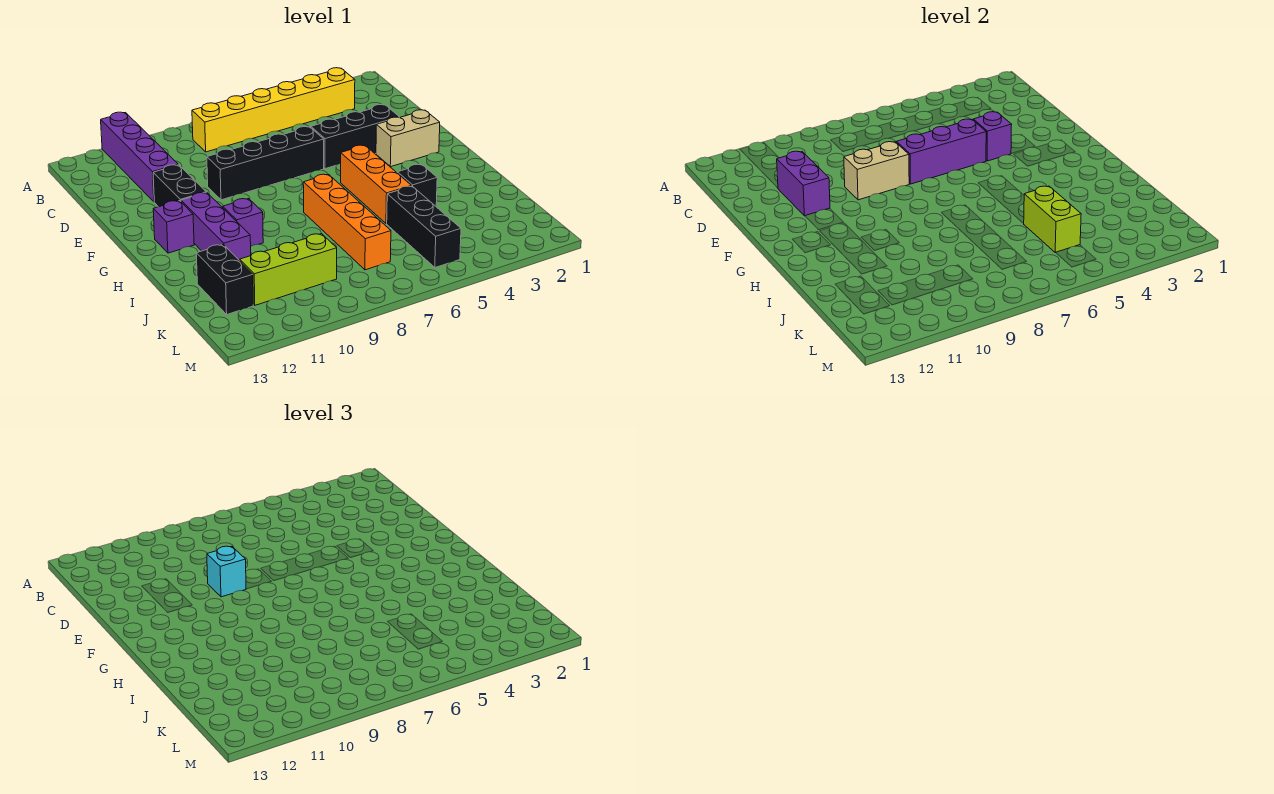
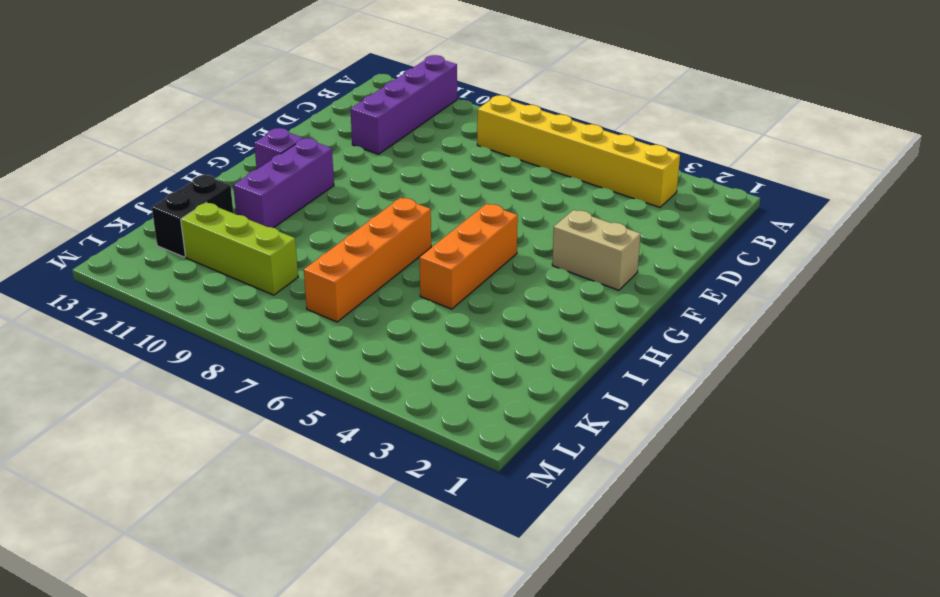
none -> black 1x3 brick [311,105,400,169]
none -> black 1x4 brick [207,127,324,200]
none -> black 1x2 brick [153,165,206,207]

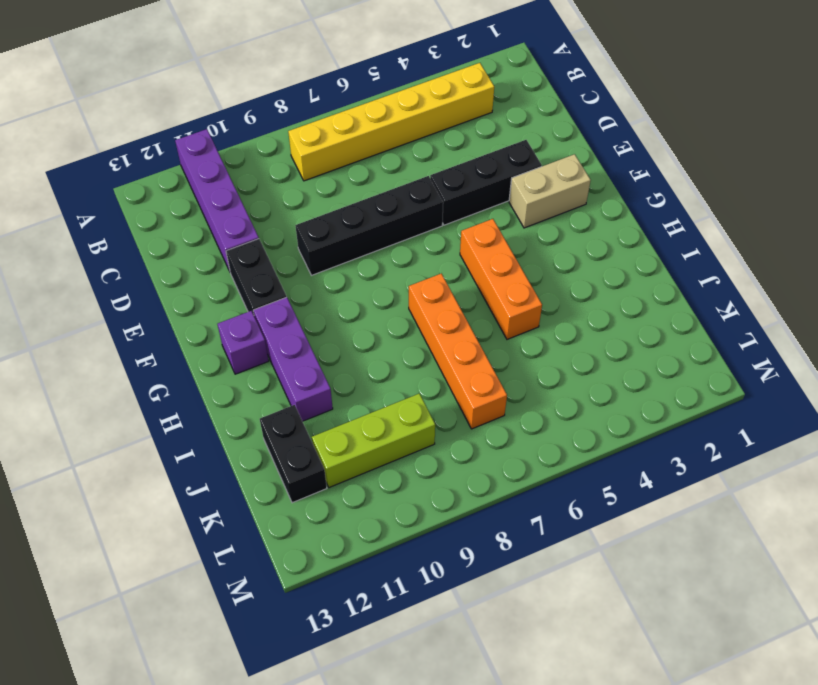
none -> purple 1x1 brick [223,199,263,246]
none -> black 1x1 brick [397,164,437,206]
none -> black 1x3 brick [387,186,461,267]

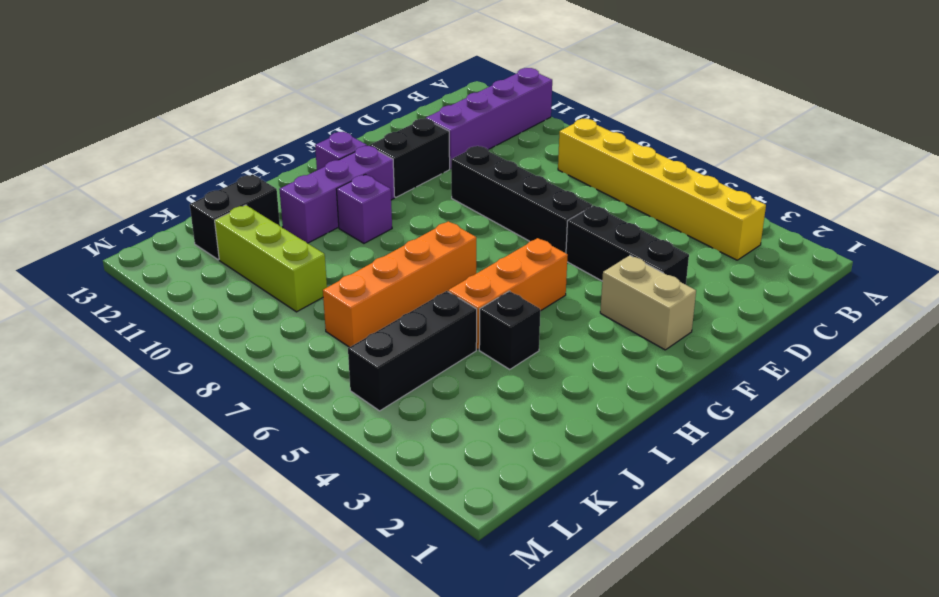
none -> purple 1x2 brick [777,151,830,216]
none -> purple 1x1 brick [973,112,1012,161]
none -> purple 1x3 brick [896,119,986,184]

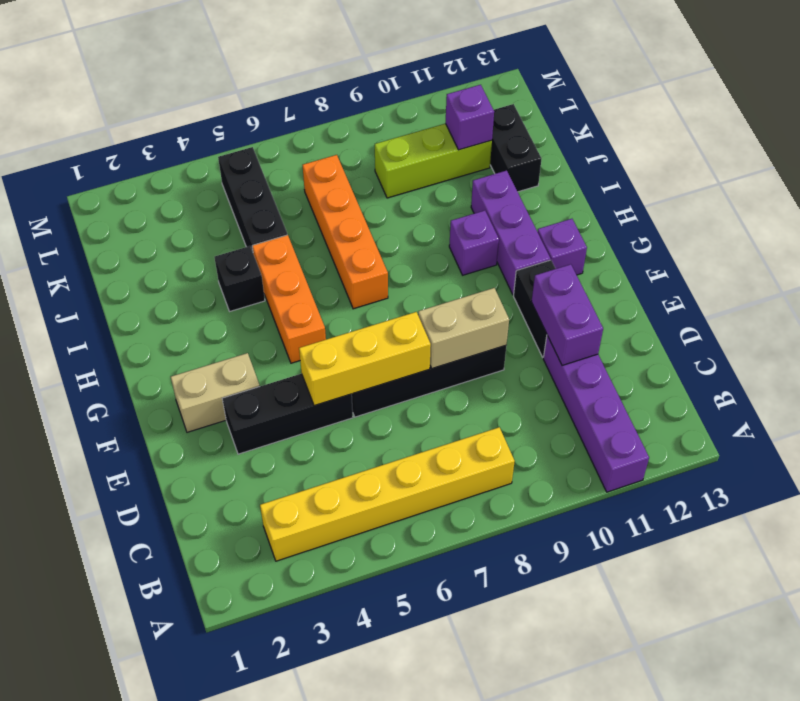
yellow 1x3 brick [299,312,431,406] -> purple 1x3 brick [896,119,986,184]
purple 1x1 brick [446,85,494,150] -> purple 1x1 brick moved to [973,112,1012,161]
none -> lime 1x2 brick [1024,186,1081,253]
none -> cyan 1x1 brick [207,546,246,597]

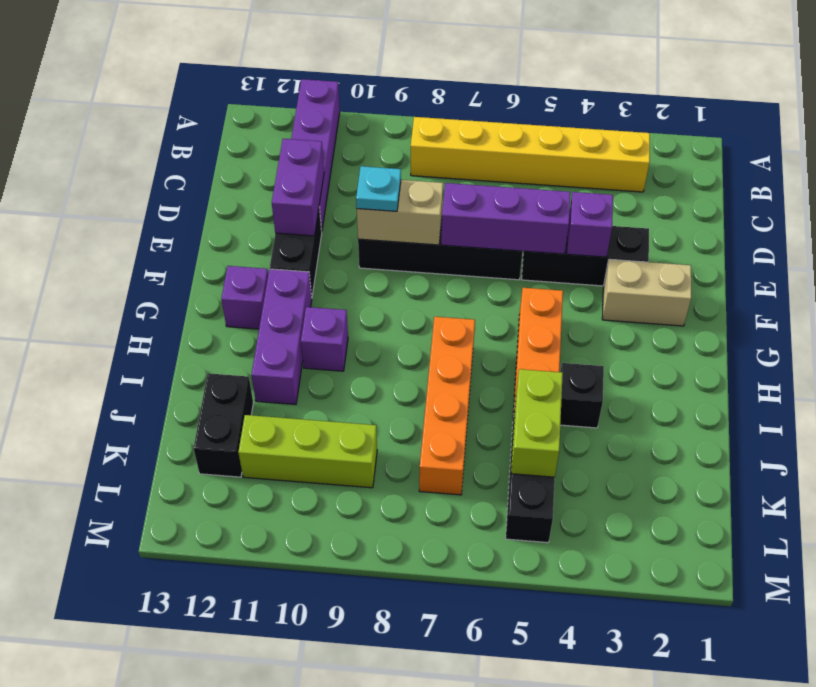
cyan 1x1 plate [356,166,401,211] -> cyan 1x1 brick [207,546,246,597]

